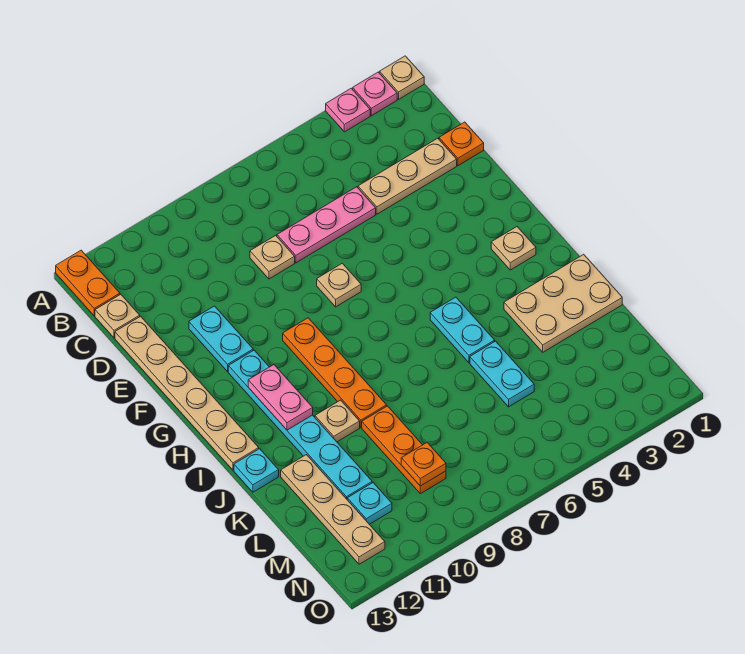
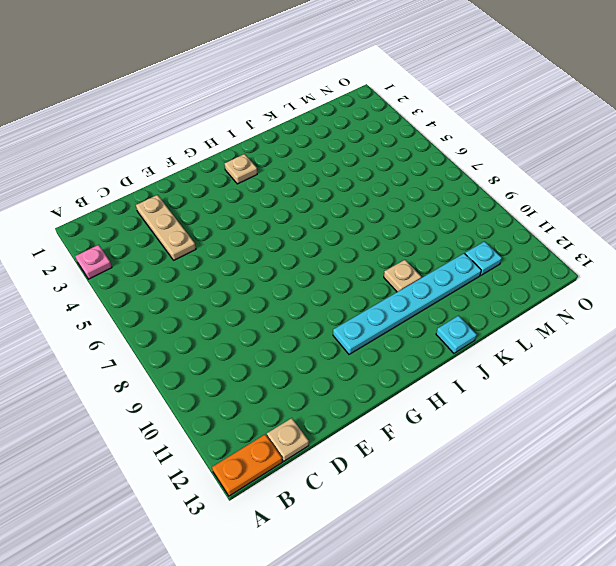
none -> tan 1x1 plate [380,56,424,99]
none -> pink 1x1 plate [353,72,397,116]
none -> orange 1x1 plate [439,122,484,166]

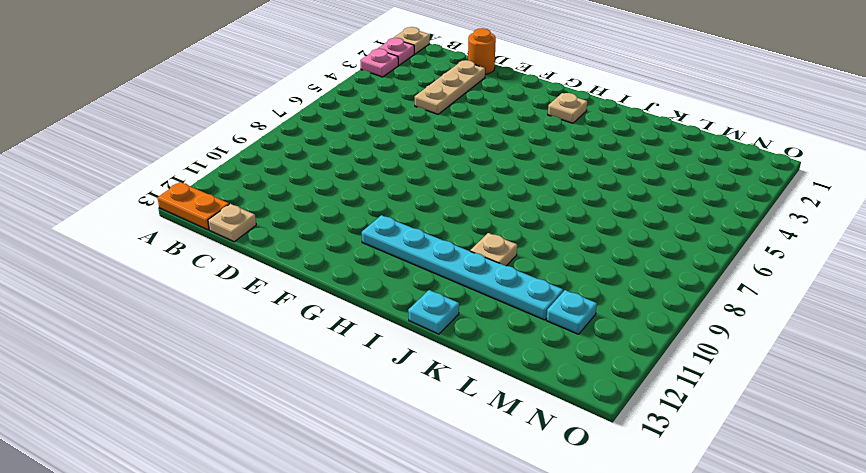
orange 1x1 round brick [468,28,496,74] -> orange 1x1 plate [439,122,484,166]
none -> pink 1x3 plate [277,187,376,263]
none -> tan 1x1 plate [250,235,295,279]
none -> tan 1x6 plate [115,316,259,470]

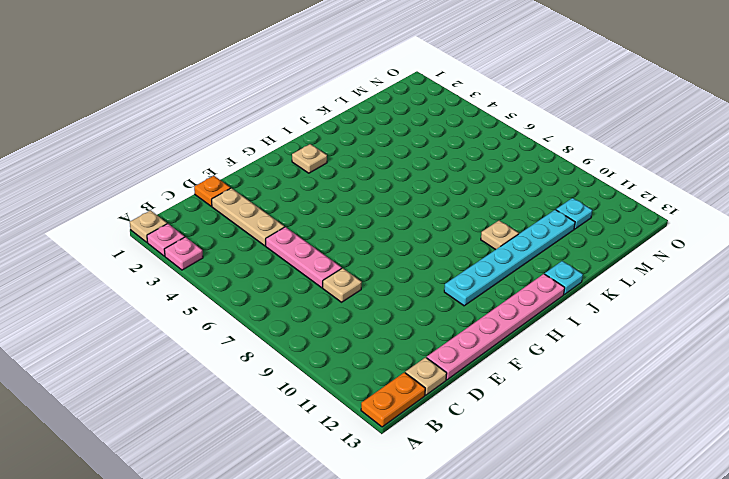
pink 1x6 plate [427,274,565,380] -> tan 1x6 plate [115,316,259,470]
none -> cyan 1x2 plate [189,306,253,372]
none -> tan 1x1 plate [317,263,361,307]
none -> orange 1x4 plate [283,318,387,427]

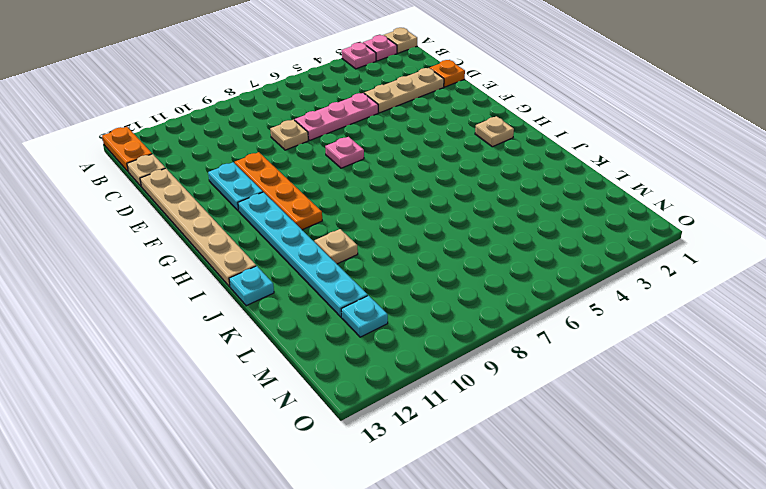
orange 1x4 plate [235,152,322,230] -> orange 1x4 plate moved to [283,318,387,427]
pink 1x1 plate [325,137,364,168] -> tan 1x1 plate [317,263,361,307]
none -> cyan 1x2 plate [430,297,495,363]
none -> tan 2x3 plate [504,254,622,352]
none -> cyan 1x2 plate [470,341,534,407]

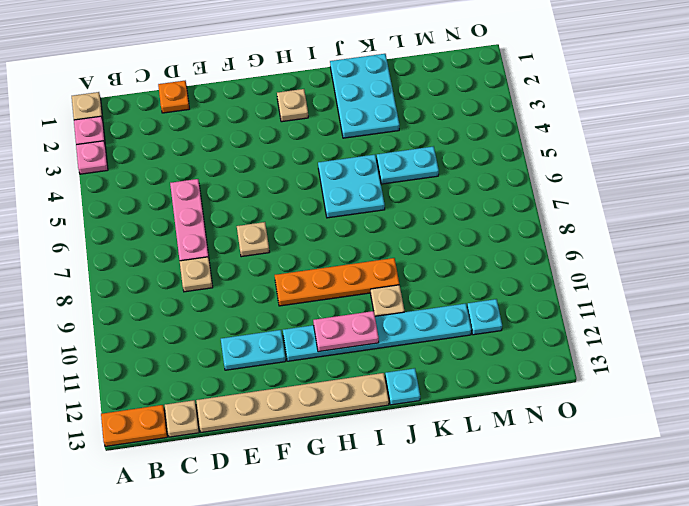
cyan 2x2 plate [318,155,385,218] -> cyan 1x2 plate [430,297,495,363]
cyan 2x3 plate [330,54,400,138] -> tan 2x3 plate [504,254,622,352]
none -> tan 1x3 plate [358,138,457,214]
none -> orange 1x3 plate [362,406,446,494]
none -> tan 1x4 plate [281,455,385,564]

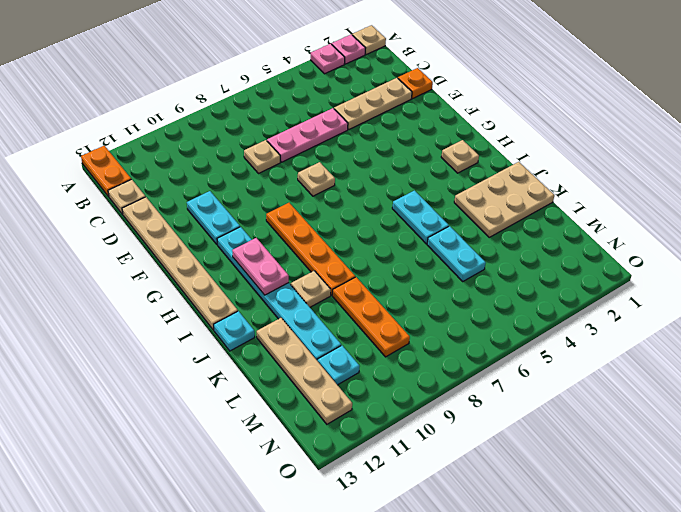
none -> orange 1x1 plate [401,443,446,486]

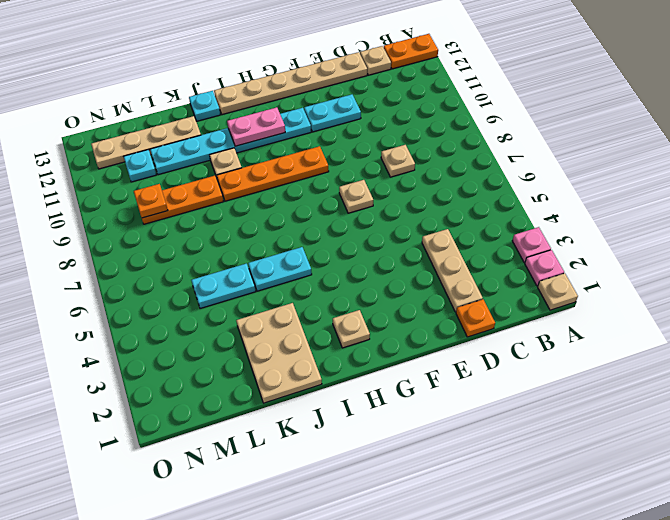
none -> pink 1x3 plate [277,187,376,263]

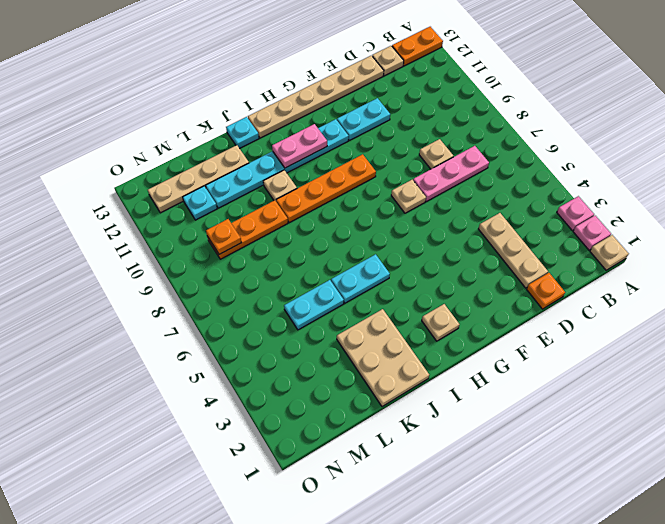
pink 1x3 plate [413,146,489,202] -> pink 1x3 plate turned to [277,187,376,263]

